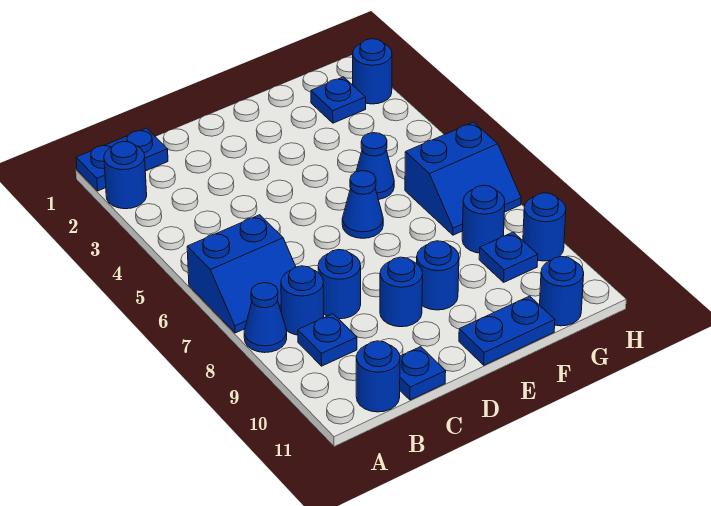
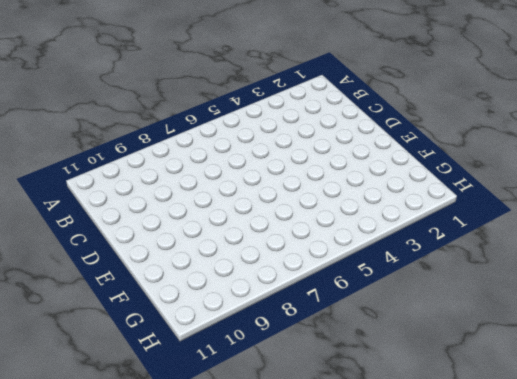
none -> blue 1x2 plate [76,128,168,191]
none -> blue 1x1 round brick [104,141,147,209]
none -> blue 2x2 slope [187,215,296,333]

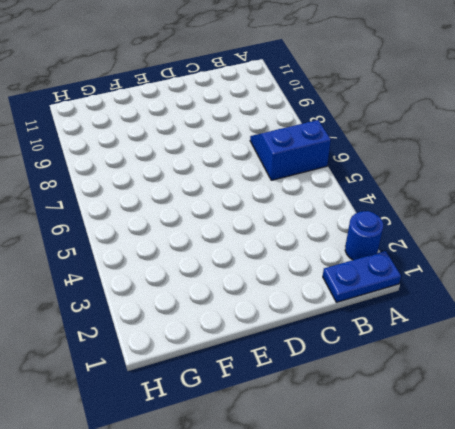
none -> blue 1x1 cone [244,283,287,353]
none -> blue 1x1 round brick [281,266,324,335]
none -> blue 1x1 plate [298,314,357,366]

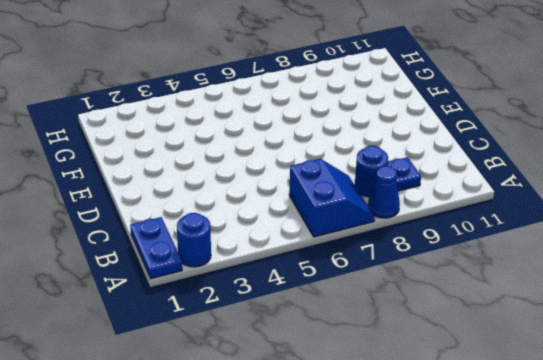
none -> blue 1x1 round brick [356,341,400,412]
none -> blue 1x1 round brick [318,250,361,319]
none -> blue 1x1 plate [400,347,446,400]

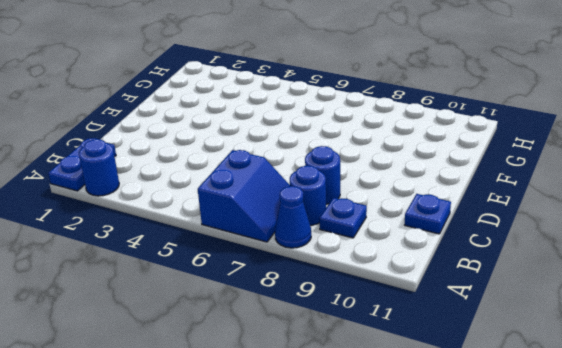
none -> blue 1x1 round brick [356,341,400,412]
none -> blue 1x1 round brick [380,257,423,327]
none -> blue 1x1 cone [342,171,383,238]

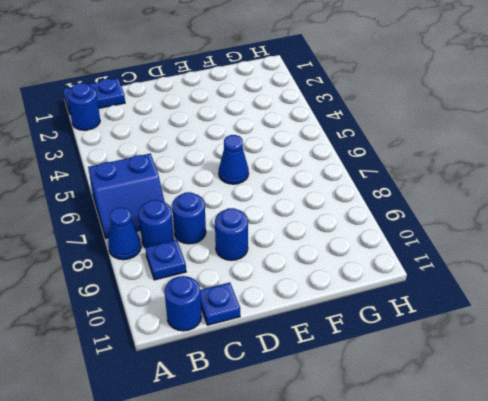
none -> blue 1x1 round brick [417,241,459,310]
none -> blue 1x2 plate [459,296,555,365]
none -> blue 1x1 cone [356,133,394,199]

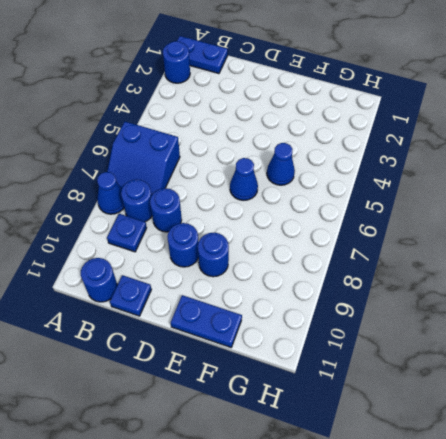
none -> blue 1x1 plate [311,77,366,123]
none -> blue 2x2 slope [405,122,521,235]
none -> blue 1x1 round brick [462,185,505,253]

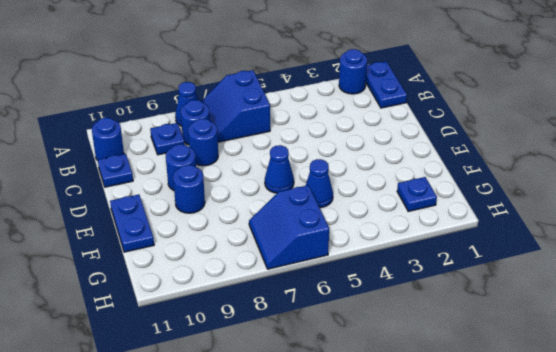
none -> blue 1x1 round brick [462,185,505,253]
none -> blue 1x1 plate [479,232,538,282]
none -> blue 1x1 round brick [540,256,584,326]

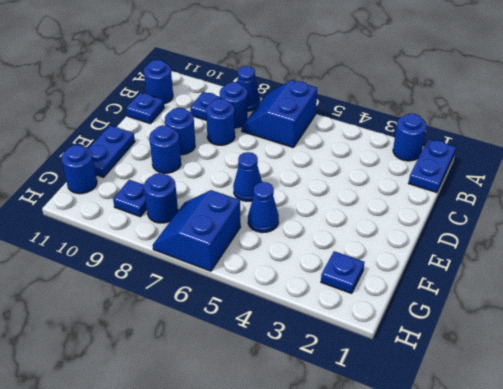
none -> blue 1x1 round brick [353,39,392,104]
none -> blue 1x1 round brick [523,193,566,261]

